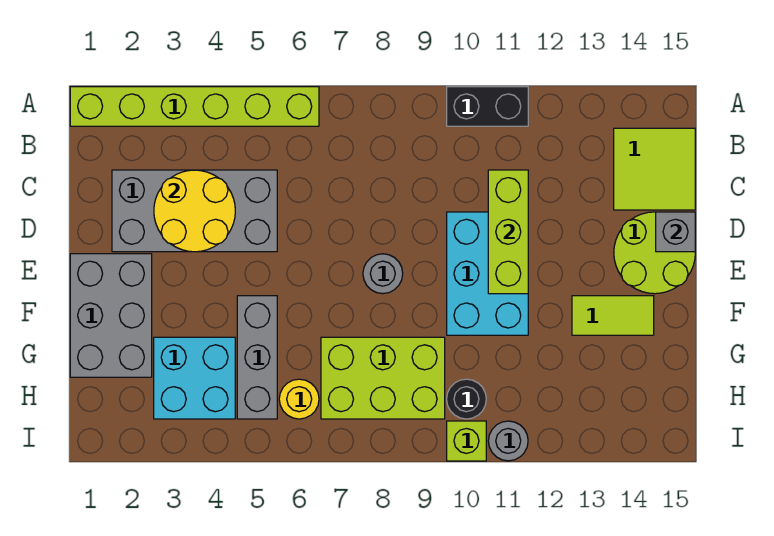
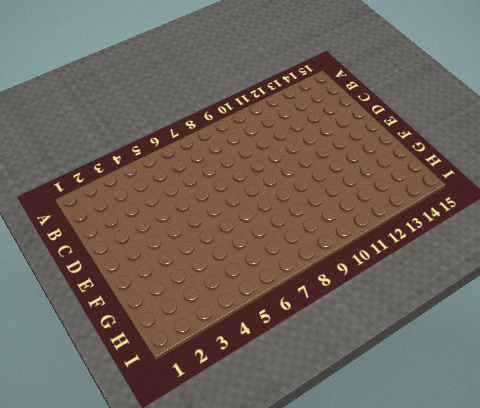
none -> lime 1x6 brick [70,87,319,126]
none -> black 1x2 brick [447,87,528,126]
none -> lime 2x2 tile [614,128,695,210]

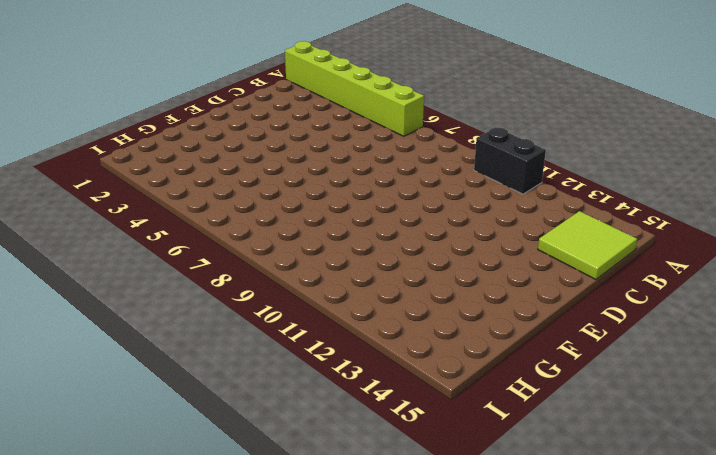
none -> grey 2x4 brick [112,170,277,252]
none -> cyan 2x3 brick [447,212,528,335]
none -> lime 2x2 round brick [614,212,695,294]

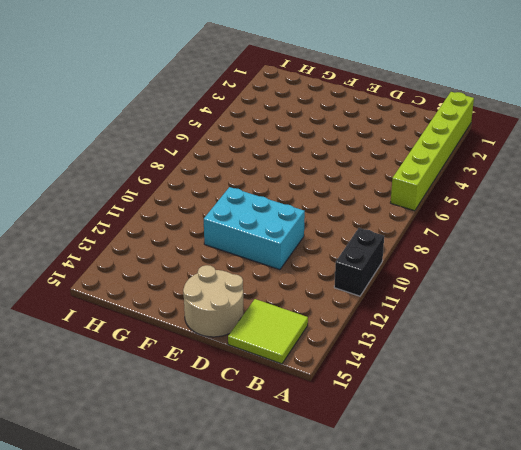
tan 2x2 round brick [183,265,243,337] -> lime 2x2 round brick [614,212,695,294]
none -> grey 2x4 brick [112,170,277,252]
none -> grey 2x3 brick [70,254,152,377]
none -> grey 1x1 round brick [363,254,403,294]

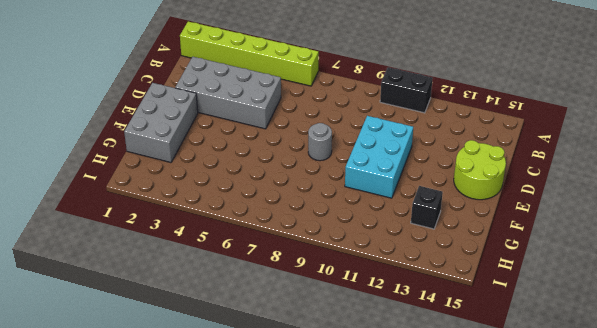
black 1x1 brick [411,186,443,229] -> none
none -> lime 2x2 tile [614,128,695,210]
none -> grey 1x3 brick [237,296,277,419]
none -> lime 1x2 tile [572,296,654,335]

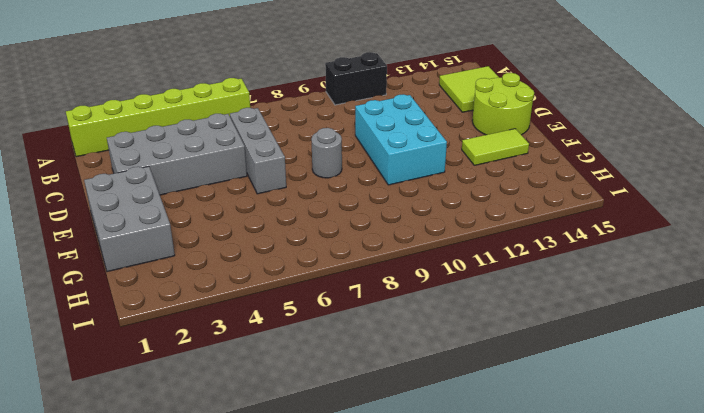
grey 1x3 brick [230,108,286,194] -> grey 1x3 brick moved to [237,296,277,419]
none -> cyan 2x2 brick [154,337,235,419]
none -> lime 2x3 brick [321,337,445,419]
none -> yellow 1x1 round brick [279,379,319,419]

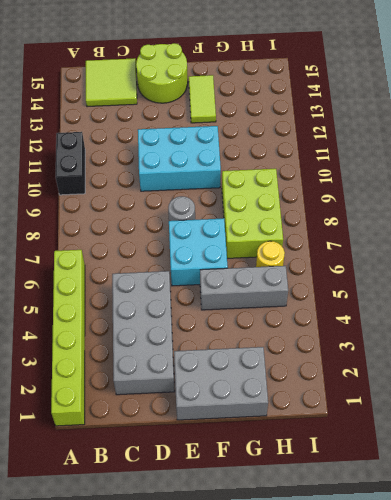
cyan 2x2 brick [169,218,228,286] -> cyan 2x2 brick moved to [154,337,235,419]
none -> black 1x1 round brick [447,379,486,419]
none -> lime 1x1 brick [447,421,486,461]
none -> grey 1x1 round brick [488,421,528,461]

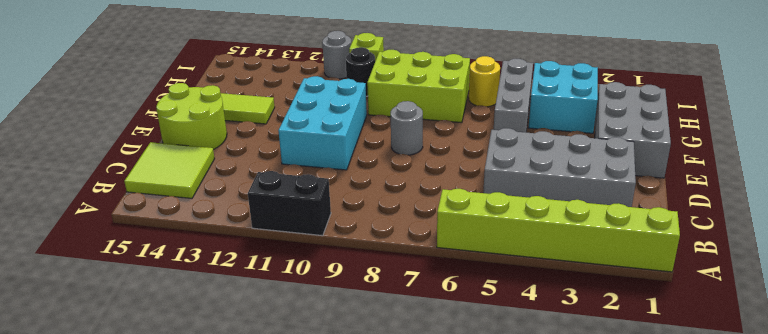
none -> yellow 2x2 round brick [154,170,235,252]
none -> lime 1x3 brick [488,170,528,294]
none -> grey 1x1 brick [656,212,695,252]

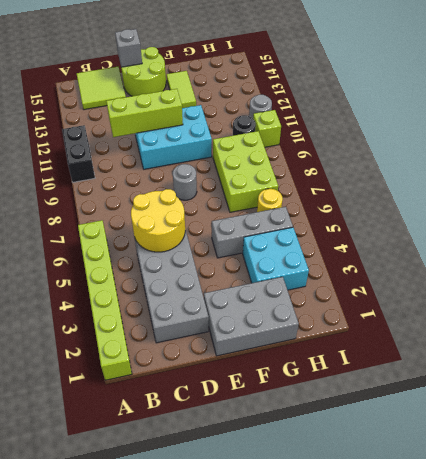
yellow 2x2 round brick [131,189,185,252] -> yellow 2x2 round brick moved to [154,170,235,252]

